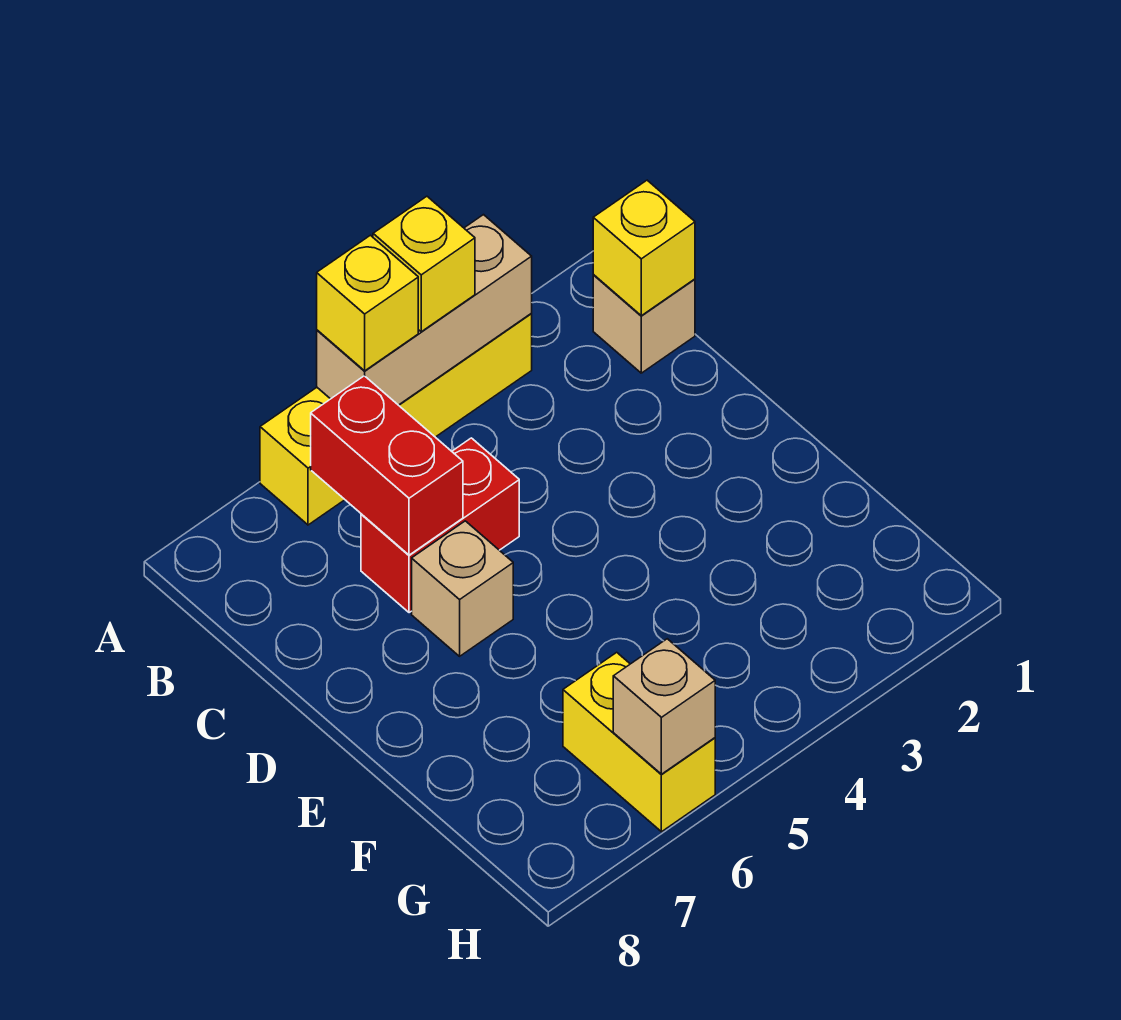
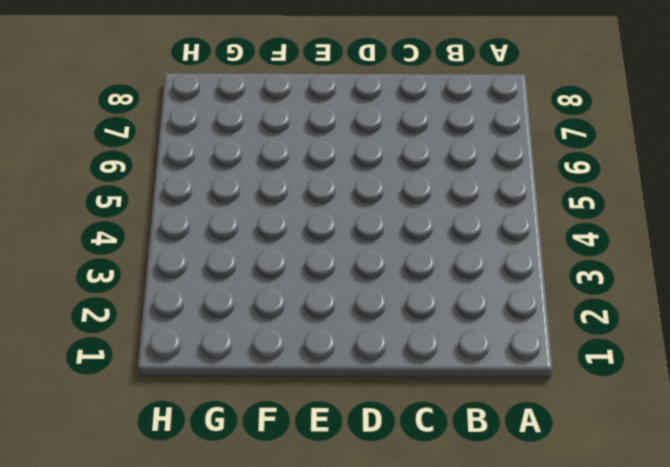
none -> yellow 1x4 brick [260,314,532,525]
none -> tan 1x1 brick [593,275,695,373]

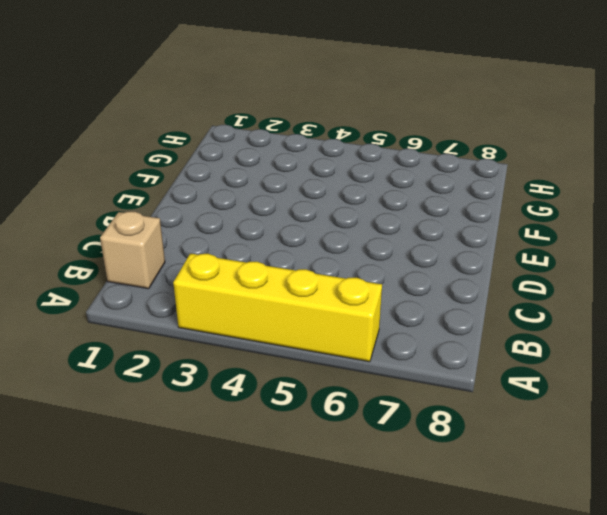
none -> red 1x2 brick [361,438,519,613]
none -> tan 1x1 brick [412,521,513,656]

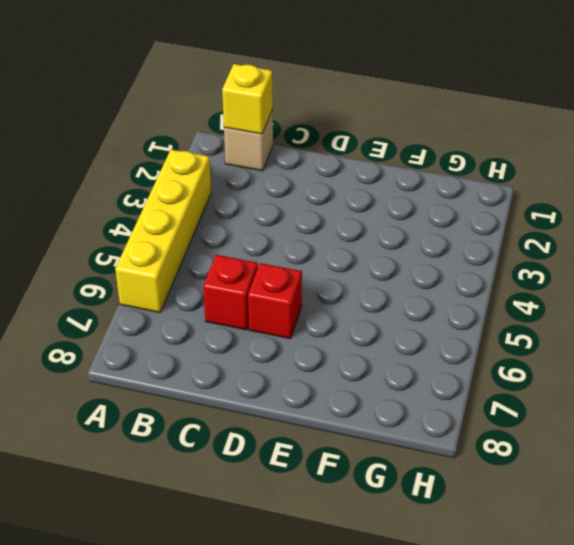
red 1x1 brick [203,255,258,330] -> red 1x2 brick [361,438,519,613]
red 1x1 brick [248,263,302,339] -> tan 1x1 brick [412,521,513,656]
none -> yellow 1x2 brick [563,652,715,832]
none -> tan 1x3 brick [317,215,532,405]

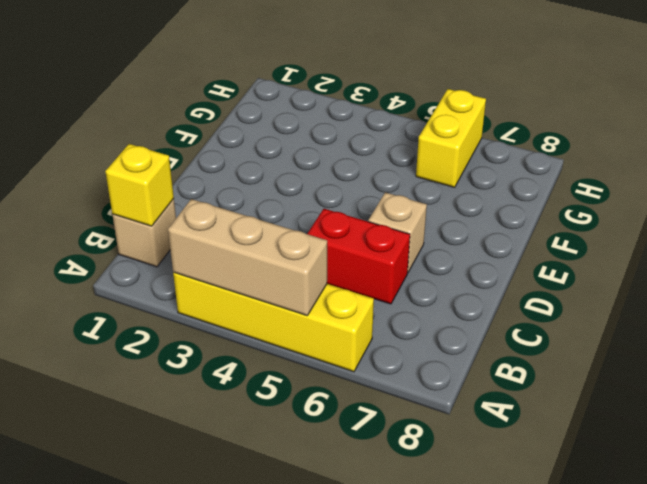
none -> red 1x2 brick [311,376,463,555]
none -> tan 1x1 brick [613,639,715,774]

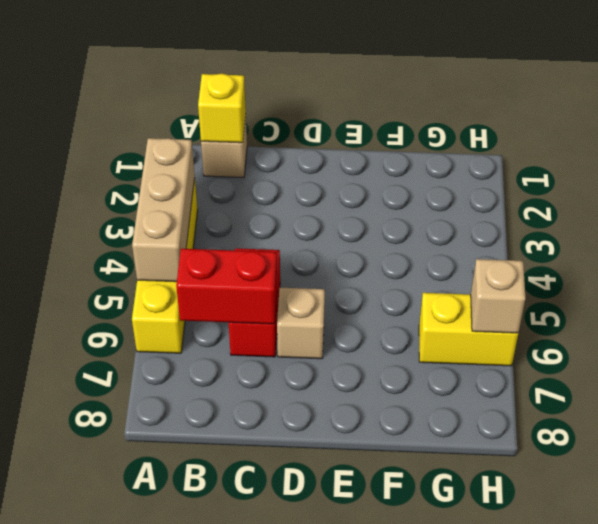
none -> yellow 1x1 brick [373,196,475,332]
none -> yellow 1x1 brick [317,235,418,371]

